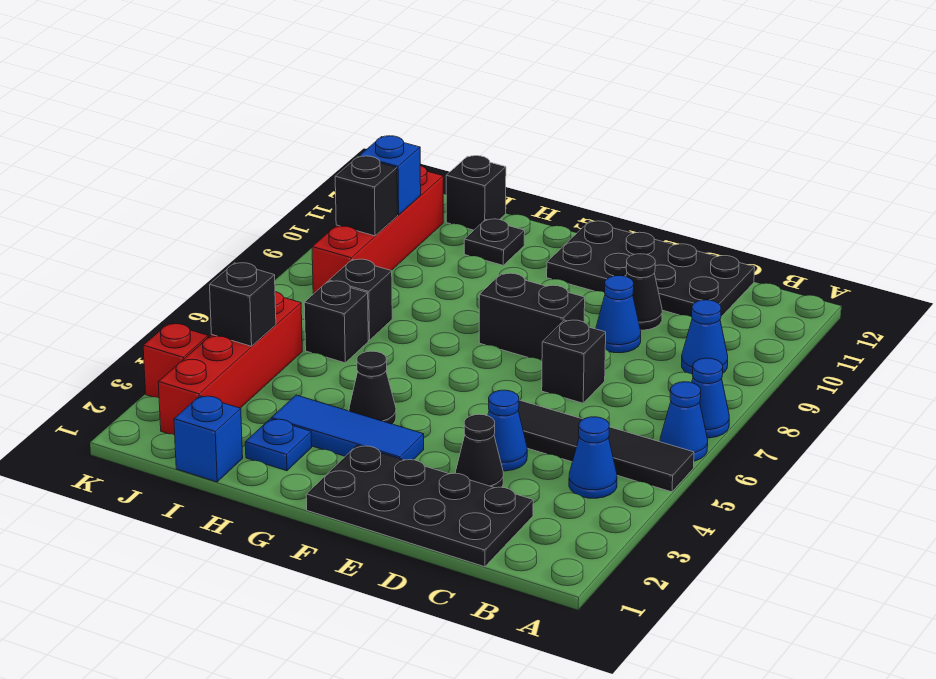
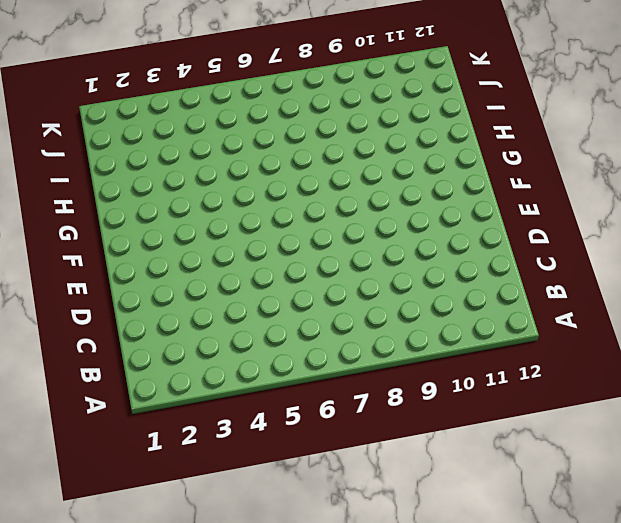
none -> black 1x4 tile [518,400,694,492]
none -> blue 1x1 cone [660,382,708,461]
none -> blue 1x1 cone [692,358,729,438]

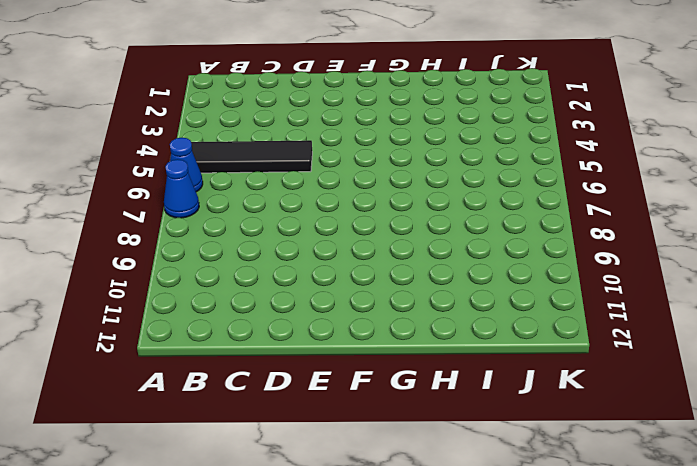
none -> blue 1x1 cone [569,417,617,498]
none -> blue 1x1 cone [682,300,728,374]
none -> black 2x4 plate [306,446,533,567]

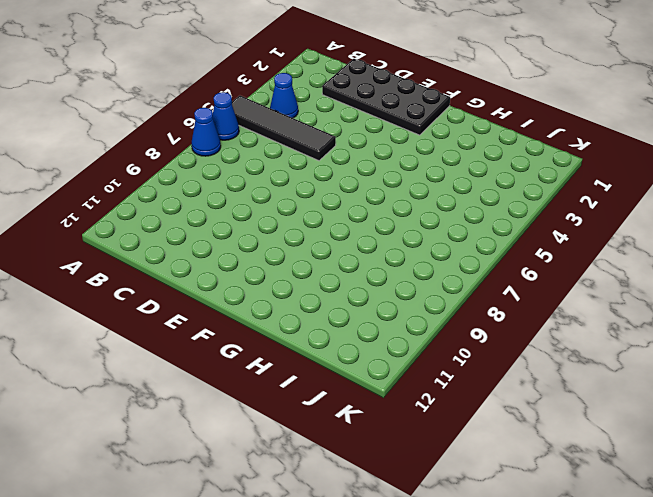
none -> blue 1x1 cone [682,300,728,374]
none -> black 2x4 plate [547,221,755,317]
none -> black 1x1 cone [456,414,503,488]

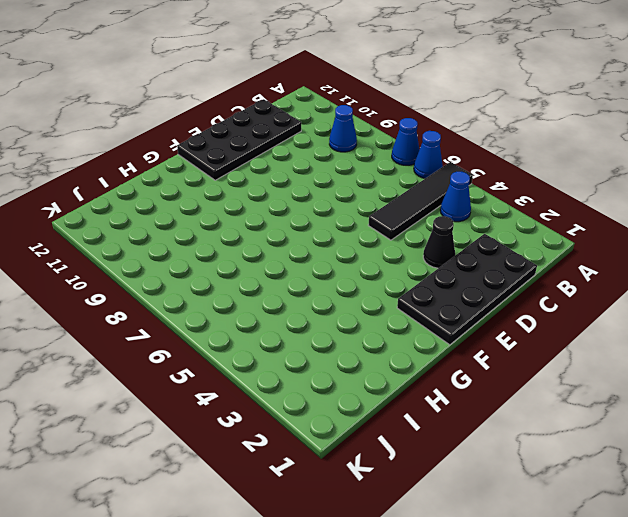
none -> blue 1x1 cone [488,390,527,471]
none -> black 1x1 brick [542,320,606,403]
none -> blue 1x1 cone [596,276,641,353]

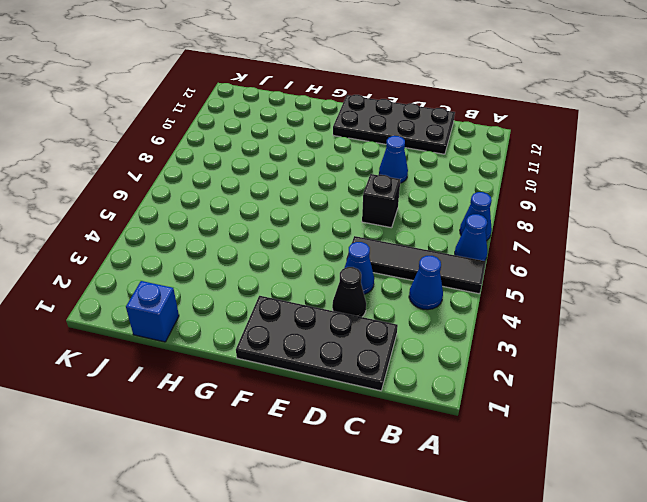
none -> blue 1x1 cone [682,300,728,374]
none -> black 1x1 cone [626,254,662,330]
none -> black 1x2 brick [479,273,585,361]

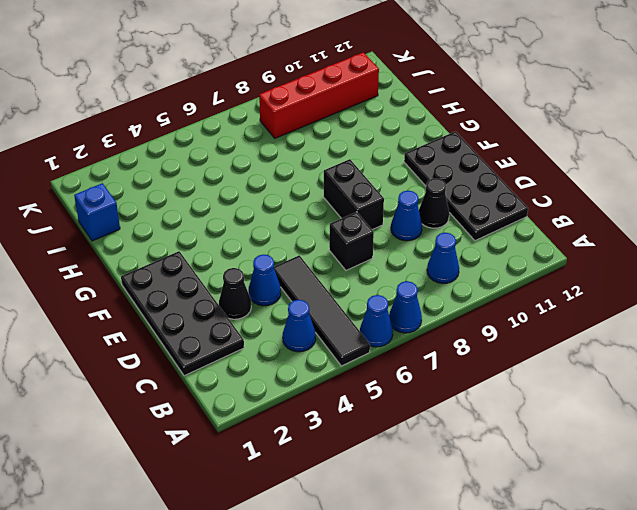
none -> blue 1x3 tile [272,395,424,460]
none -> black 1x1 cone [349,351,396,424]
none -> blue 1x1 plate [245,419,312,471]

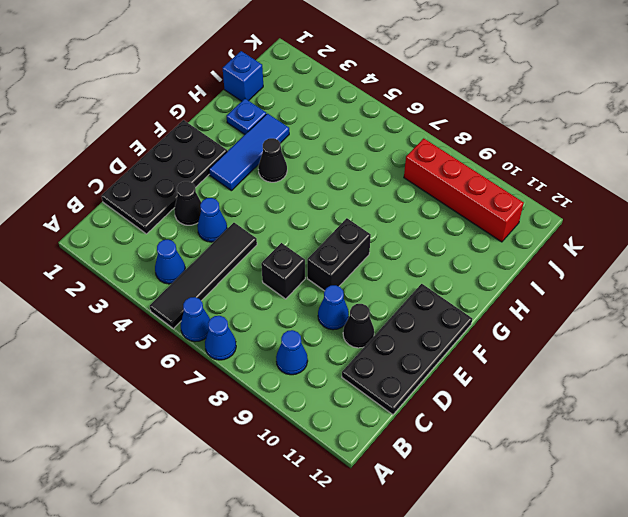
none -> black 1x1 plate [464,219,525,265]
none -> black 1x1 brick [304,281,368,363]
none -> black 1x1 brick [329,259,392,340]

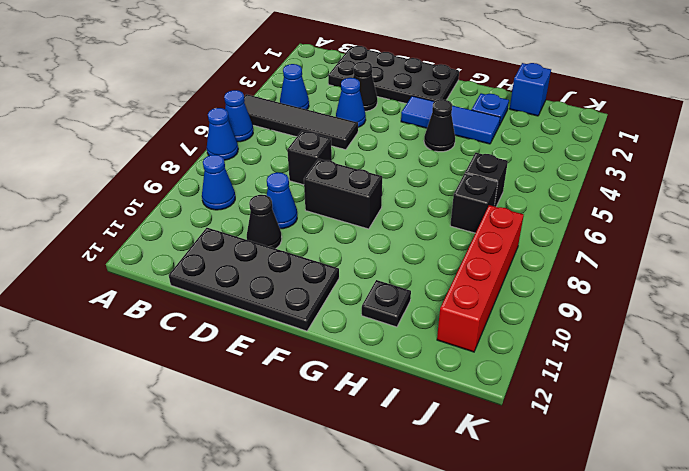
none -> black 1x1 brick [446,156,506,230]
none -> red 1x4 brick [158,292,302,435]
none -> red 1x1 brick [143,324,208,398]

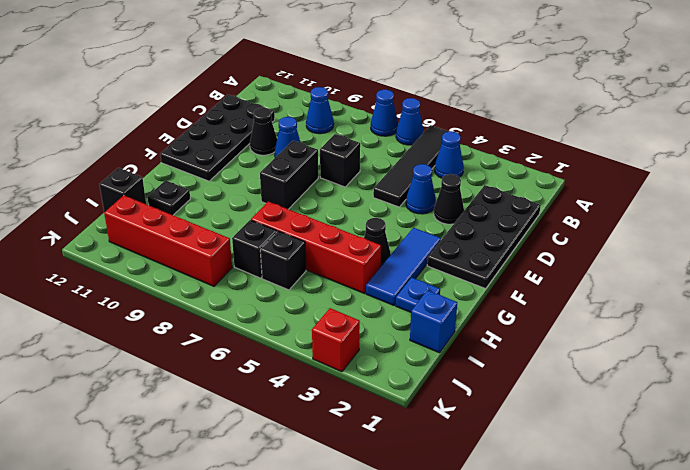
red 1x4 brick [251,202,381,293] -> red 1x4 brick moved to [158,292,302,435]
none -> black 1x1 brick [210,263,276,346]
none -> black 1x1 brick [335,156,398,236]
none -> blue 1x1 brick [359,136,421,215]

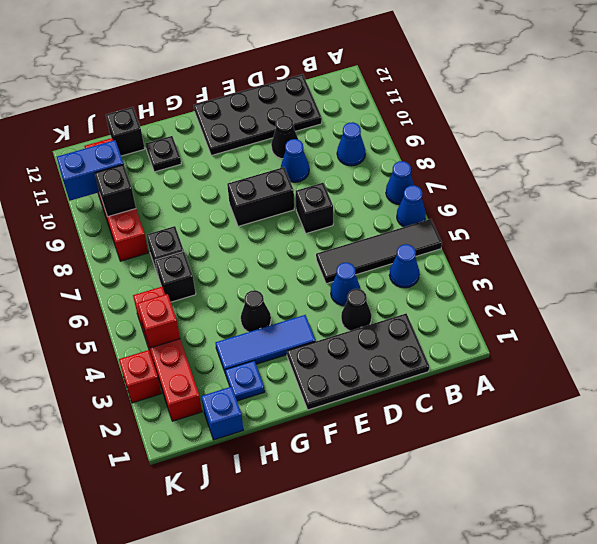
red 1x1 brick [137,294,180,348] -> black 1x1 brick [210,263,276,346]
blue 1x2 brick [57,140,123,201] -> blue 1x1 brick [359,136,421,215]

